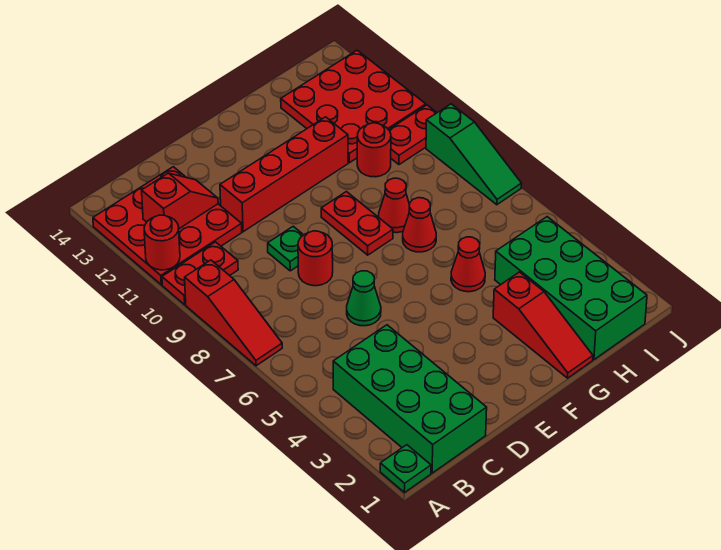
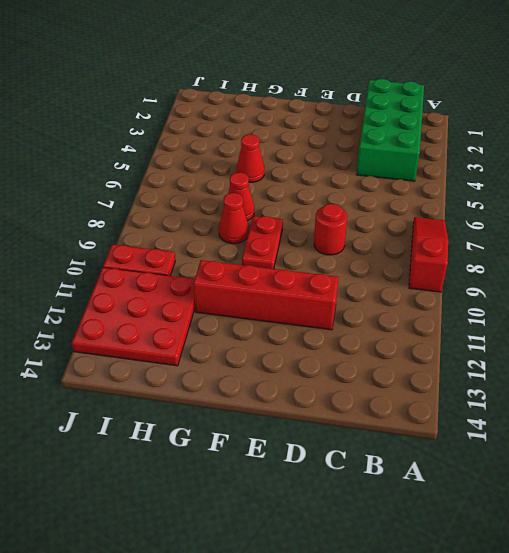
none -> green 1x1 plate [380,445,431,493]
none -> red 1x2 plate [162,242,238,305]
none -> red 3x3 plate [93,167,242,285]

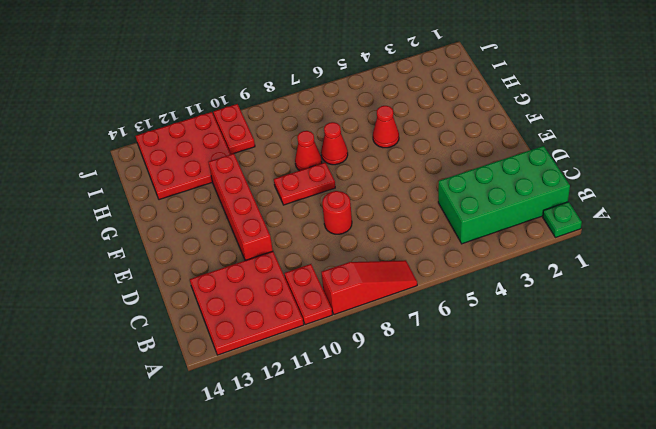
none -> green 1x1 cone [347,271,381,326]
none -> green 1x1 plate [268,226,303,271]
none -> red 1x3 slope [493,272,593,378]

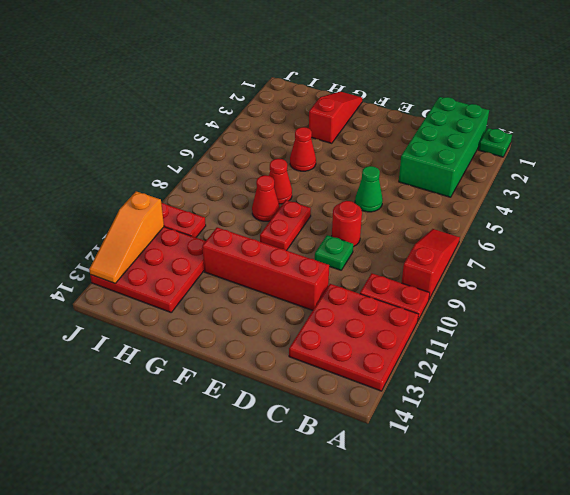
orange 1x3 slope [89,191,164,283] -> none
none -> green 2x4 brick [495,217,647,359]
none -> red 1x1 round brick [357,123,391,177]
none -> green 1x3 slope [426,104,522,205]

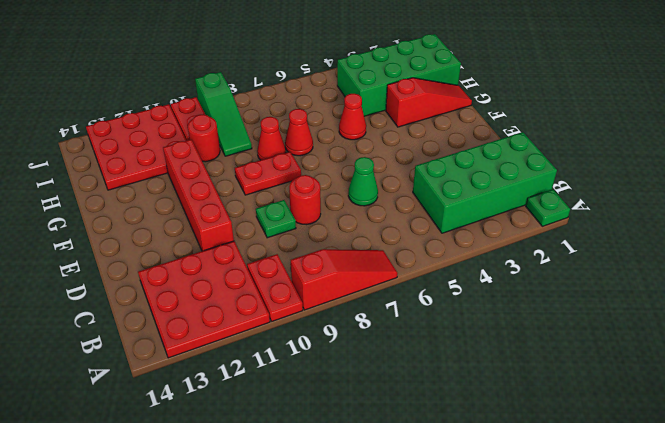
green 1x3 slope [195,72,252,156] -> green 1x3 slope turned to [426,104,522,205]
none -> red 1x1 round brick [144,215,180,270]
none -> red 1x2 slope [142,173,218,229]

